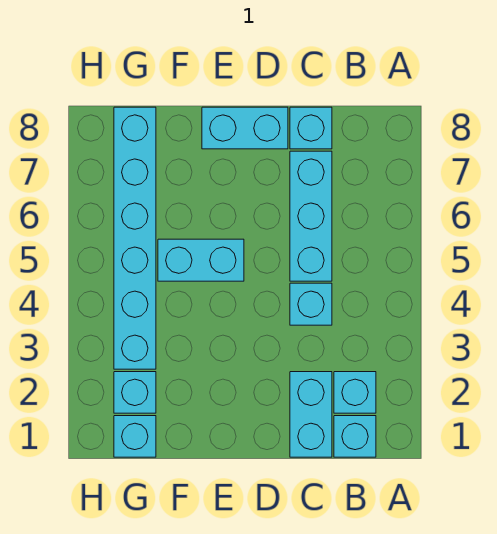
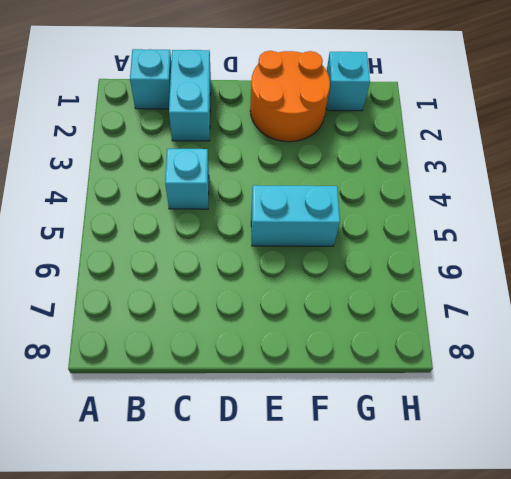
orange 2x2 round brick [250,51,330,142] -> none
none -> cyan 1x1 brick [334,372,376,413]
none -> cyan 1x3 brick [290,151,332,281]

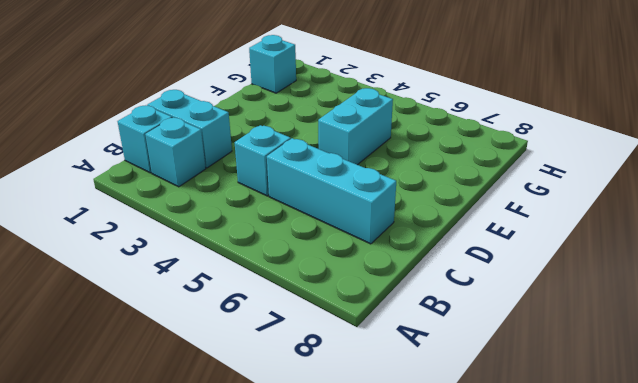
none -> cyan 1x1 brick [290,107,332,149]
none -> cyan 1x2 brick [202,107,288,149]

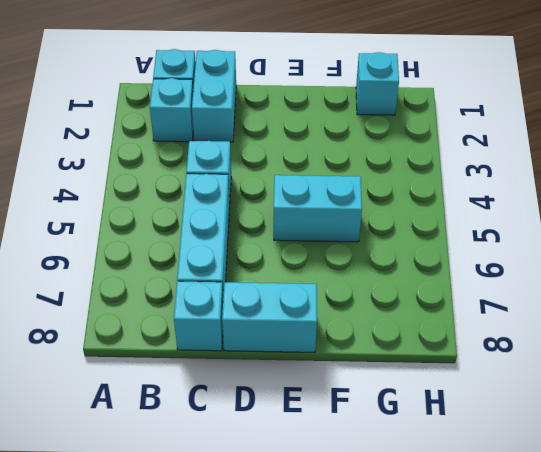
none -> cyan 1x1 brick [114,372,156,413]
none -> cyan 1x6 brick [114,107,156,369]

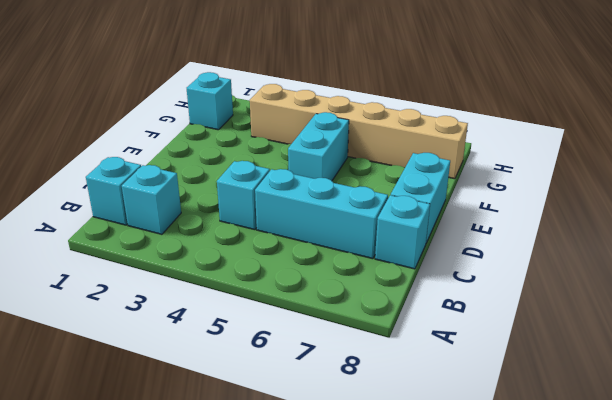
tan 1x6 brick [250,84,468,179] -> cyan 1x6 brick [114,107,156,369]
none -> cyan 1x2 brick [290,372,332,457]
none -> cyan 1x1 brick [114,372,156,413]

